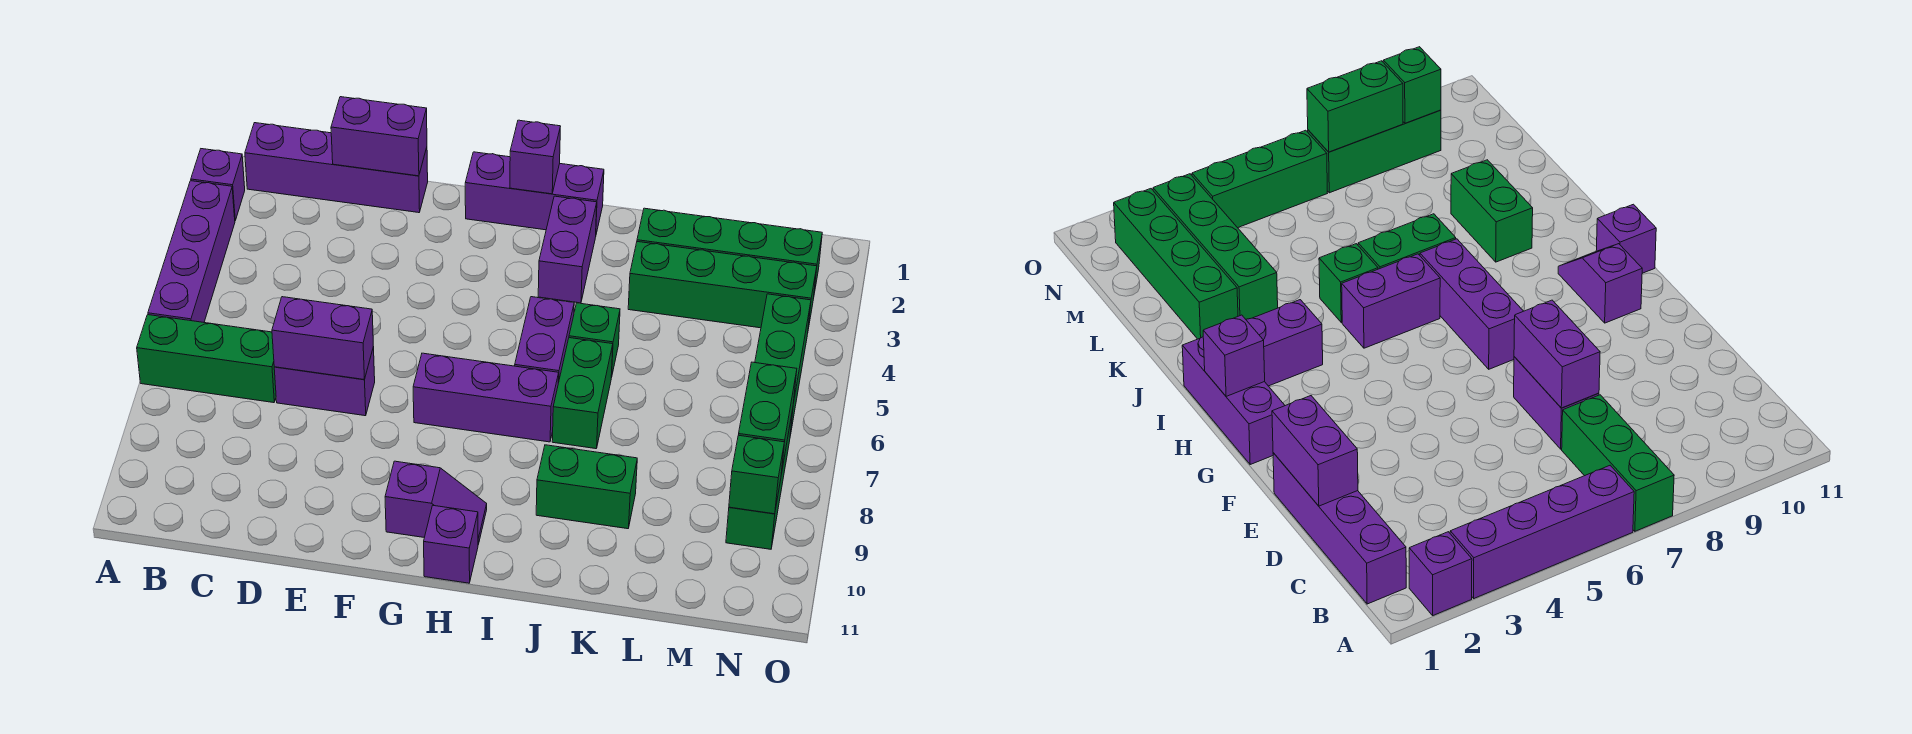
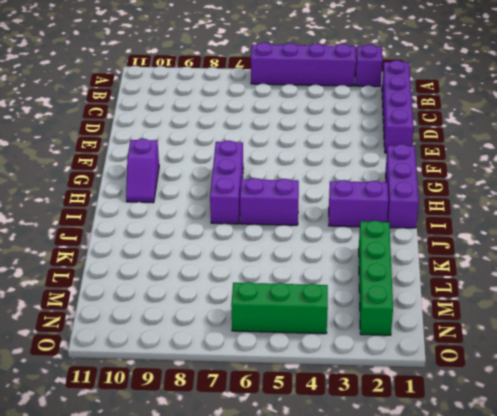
none -> green 1x3 brick [137,315,276,403]
none -> purple 1x2 brick [274,347,375,416]
none -> purple 1x1 brick [424,506,478,583]

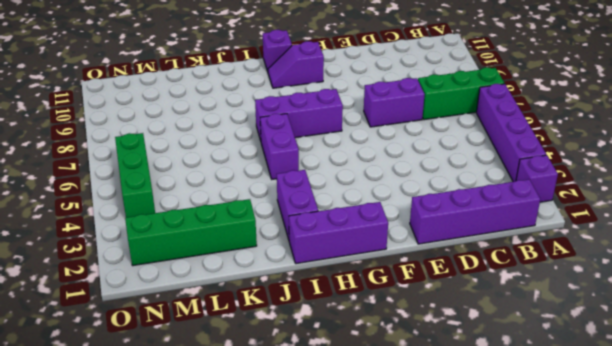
none -> green 1x1 brick [569,303,620,378]
none -> green 1x2 brick [552,338,613,449]
none -> green 1x2 brick [536,445,637,529]

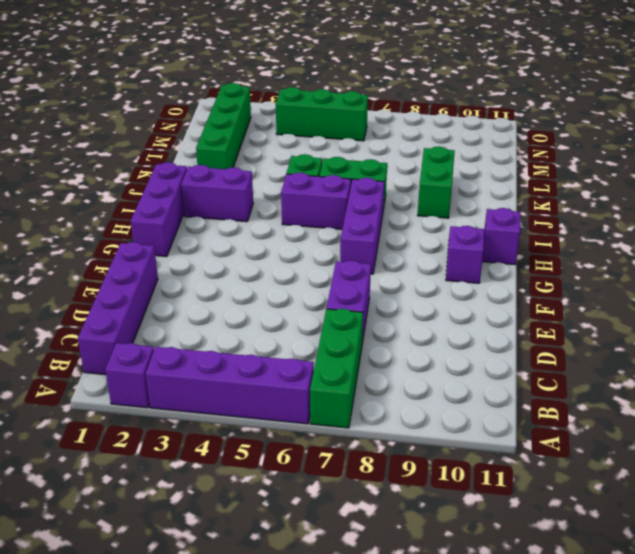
none -> green 1x4 brick [628,242,817,329]
none -> green 1x3 brick [726,410,793,549]
none -> purple 1x2 brick [331,97,427,176]

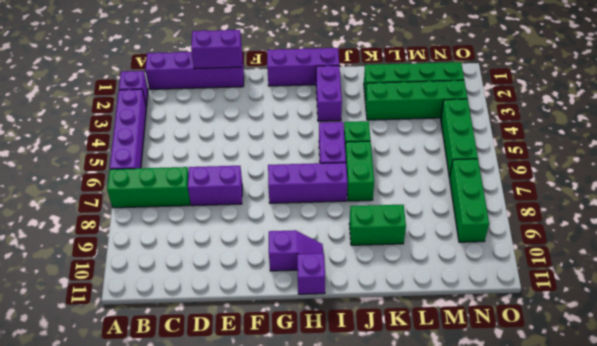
none -> purple 1x2 brick [272,297,373,380]
none -> purple 1x1 brick [510,120,560,194]
none -> green 1x2 brick [739,362,797,474]

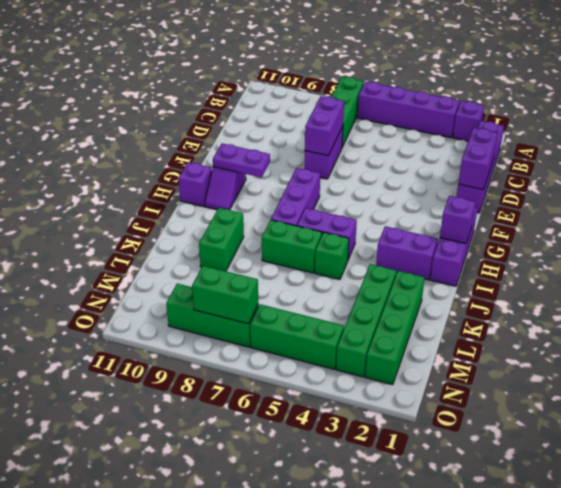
purple 1x2 plate [213,143,270,177] -> none
none -> green 1x1 brick [729,435,784,514]

